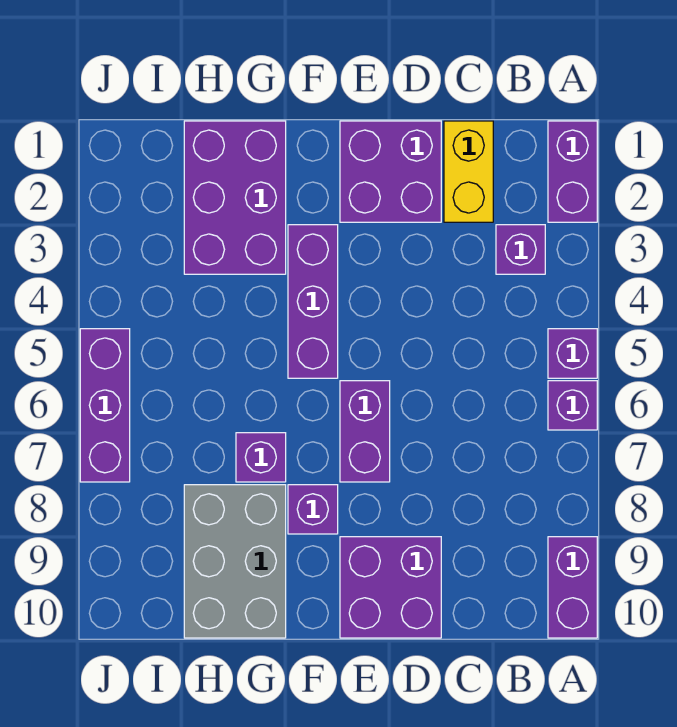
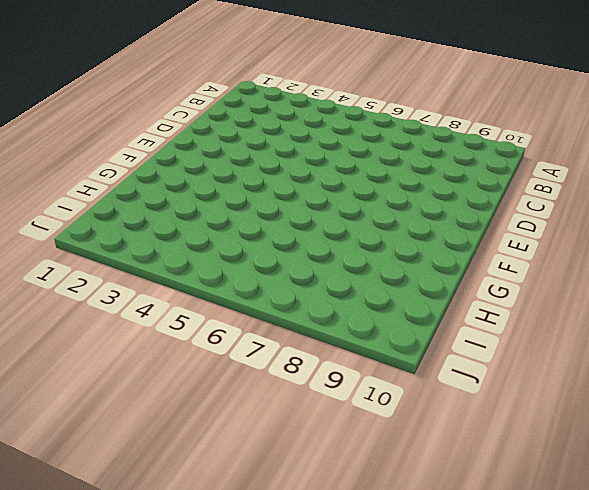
none -> purple 1x2 brick [548,121,597,222]
none -> purple 1x1 brick [548,329,597,378]
none -> purple 1x1 brick [548,381,597,430]

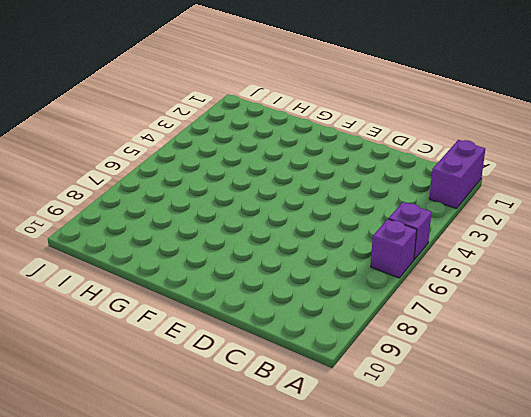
none -> purple 1x2 brick [548,537,597,638]
none -> purple 1x1 brick [496,225,545,274]
none -> yellow 1x2 brick [444,121,493,222]

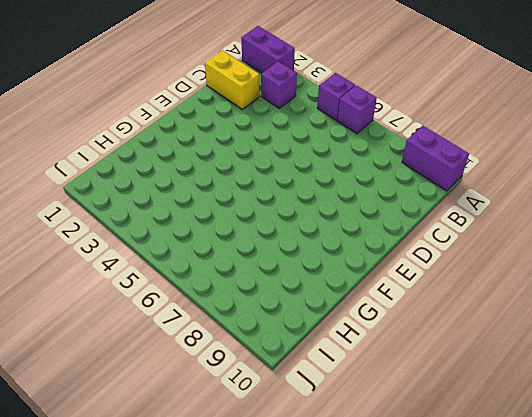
none -> purple 2x2 brick [340,121,441,222]
none -> purple 2x2 brick [340,537,441,638]
none -> purple 1x2 brick [340,381,390,482]

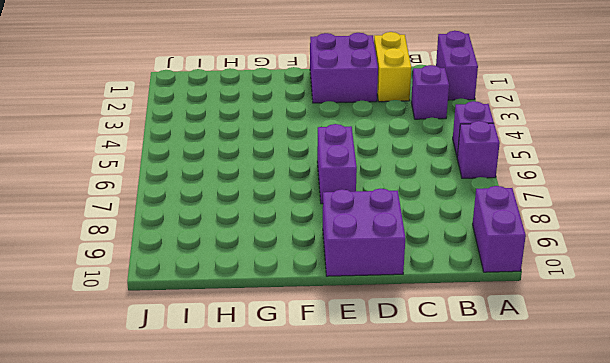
none -> purple 1x3 brick [288,225,338,378]
none -> purple 1x1 brick [288,485,338,534]
none -> purple 2x3 brick [184,121,286,274]

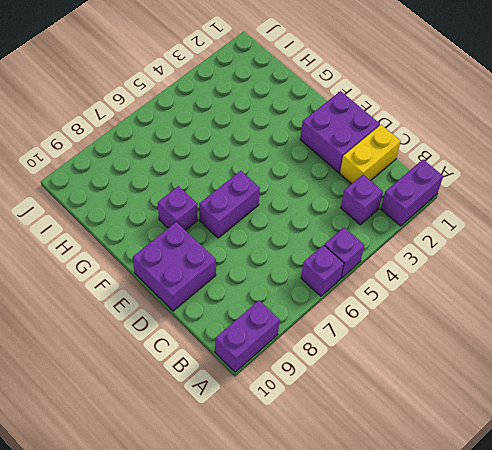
none -> purple 1x3 brick [288,225,338,378]
none -> purple 2x3 brick [184,121,286,274]
none -> purple 1x1 brick [236,433,286,482]

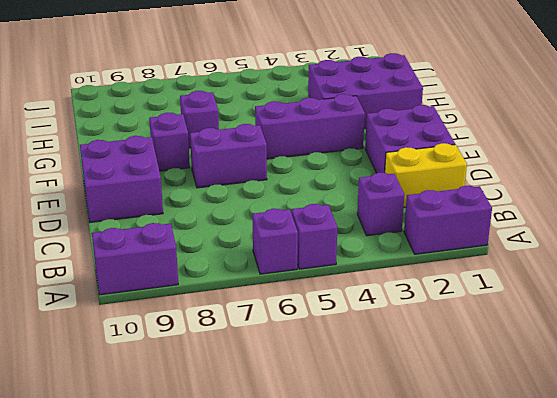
none -> grey 2x3 brick [184,485,286,638]
none -> purple 1x3 brick [80,329,130,482]

